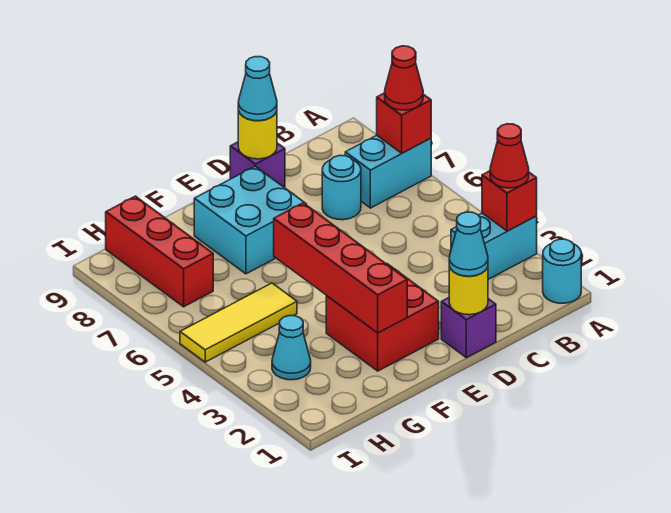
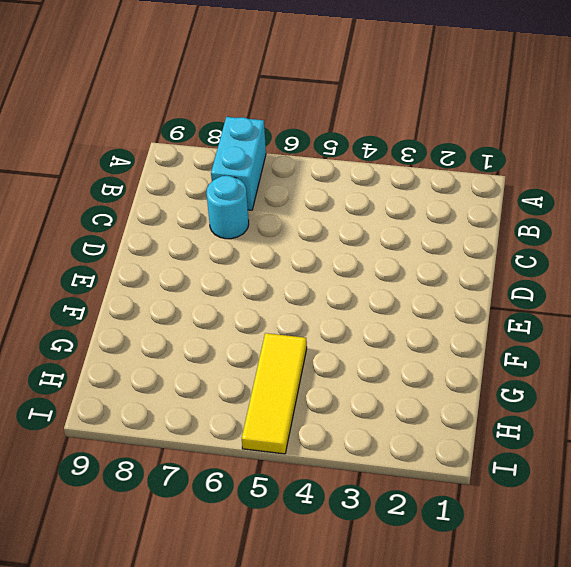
none -> cyan 1x1 round brick [543,239,581,303]
none -> cyan 1x2 brick [451,213,537,279]
none -> purple 1x1 brick [441,298,496,358]

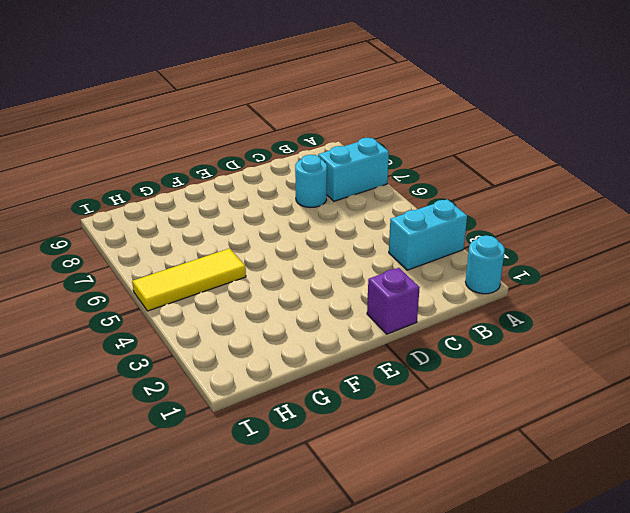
none -> purple 1x1 brick [230,142,285,187]
none -> red 2x2 brick [326,264,439,371]
none -> cyan 2x2 brick [194,166,307,274]

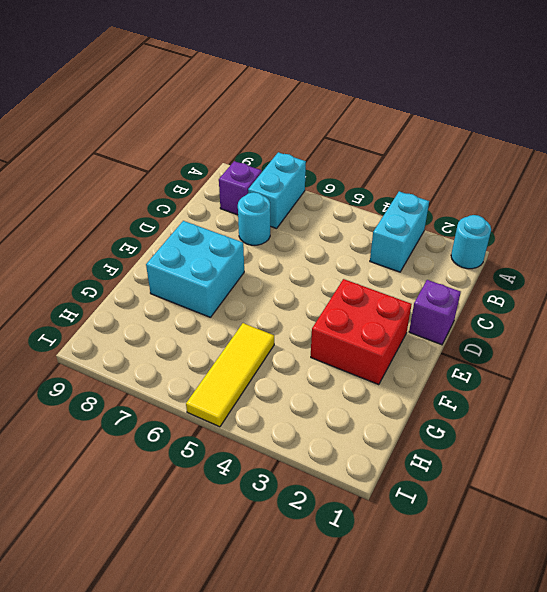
purple 1x1 brick [219,161,262,215] -> purple 1x1 brick moved to [230,142,285,187]
none -> cyan 1x1 cone [272,316,311,380]
none -> red 1x3 brick [106,196,213,307]
none -> red 1x1 brick [482,171,537,231]

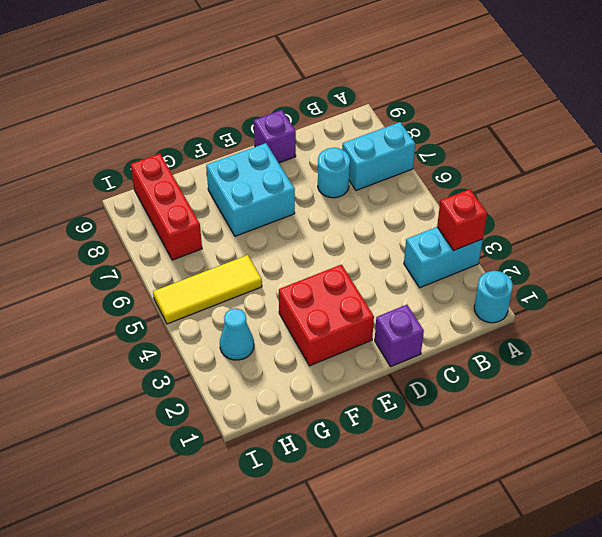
none -> red 1x1 brick [377,93,431,153]
none -> yellow 1x1 round brick [449,266,488,315]
none -> yellow 1x1 round brick [238,111,277,159]

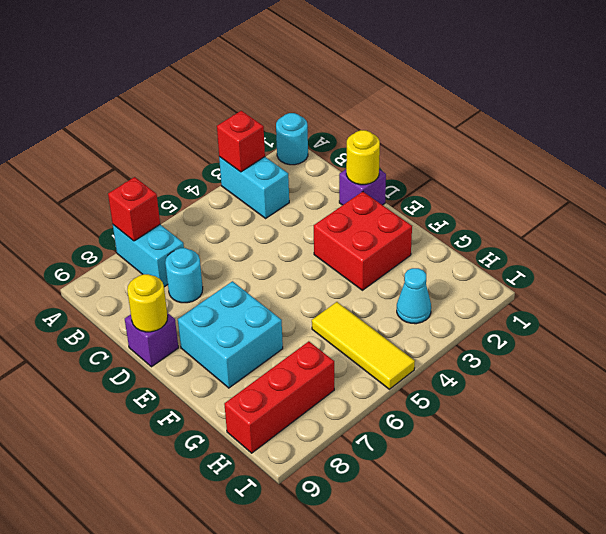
none -> red 1x4 brick [274,203,407,333]
none -> red 1x1 cone [490,124,529,188]
none -> red 1x1 cone [385,46,423,110]

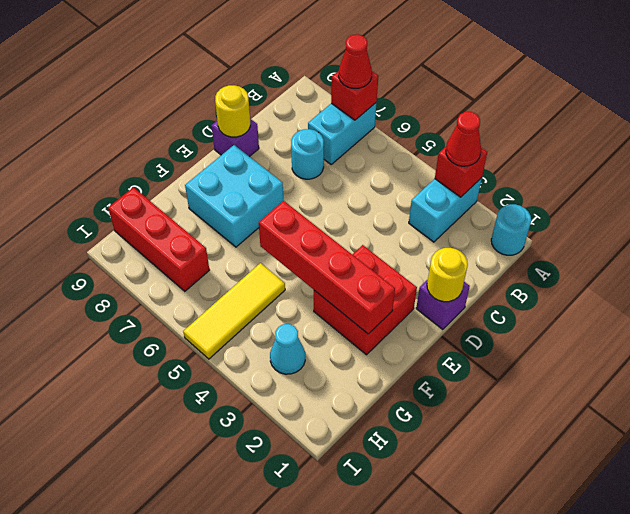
none -> cyan 1x1 cone [449,212,488,276]
none -> cyan 1x1 cone [238,57,277,121]

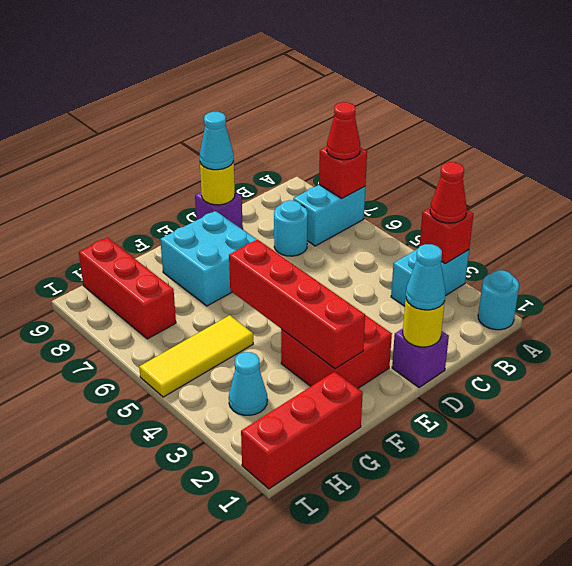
red 1x3 brick [241,372,363,489] -> none

